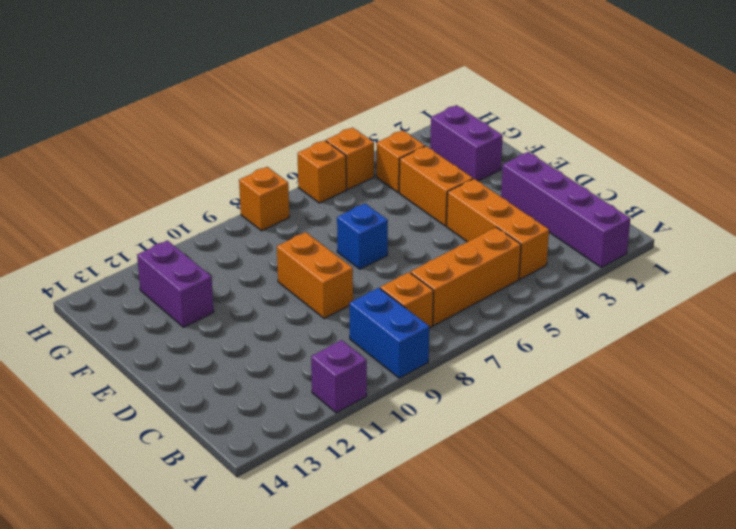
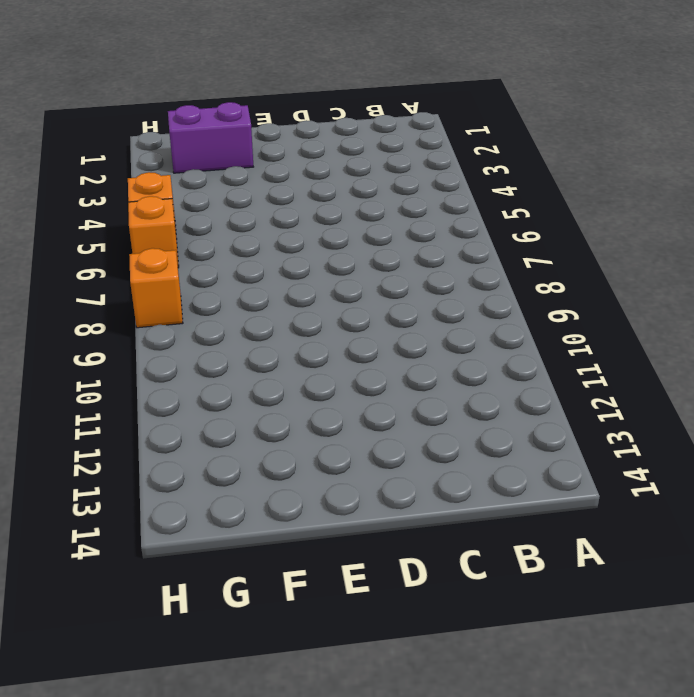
none -> purple 1x4 brick [501,152,630,267]
none -> blue 1x2 brick [350,288,429,378]
none -> purple 1x1 brick [311,340,367,413]

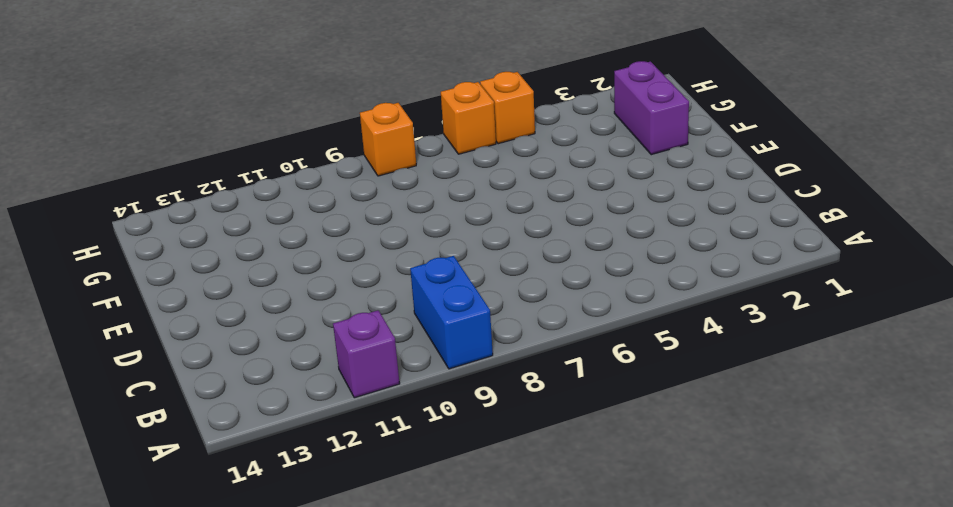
none -> purple 1x4 brick [501,152,630,267]
none -> orange 1x3 brick [447,179,549,279]
none -> orange 1x3 brick [411,227,521,325]

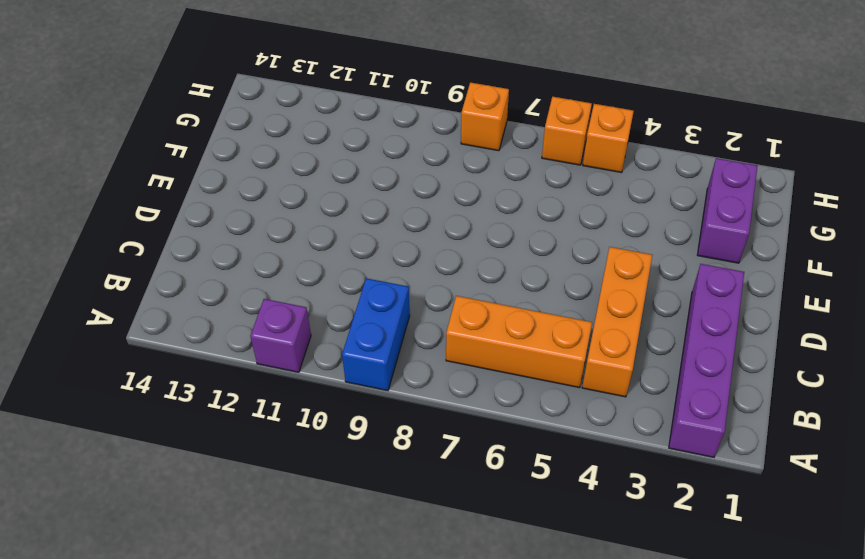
none -> orange 1x1 brick [380,272,433,328]
none -> orange 1x2 brick [277,232,353,318]
none -> orange 1x2 brick [399,146,473,226]

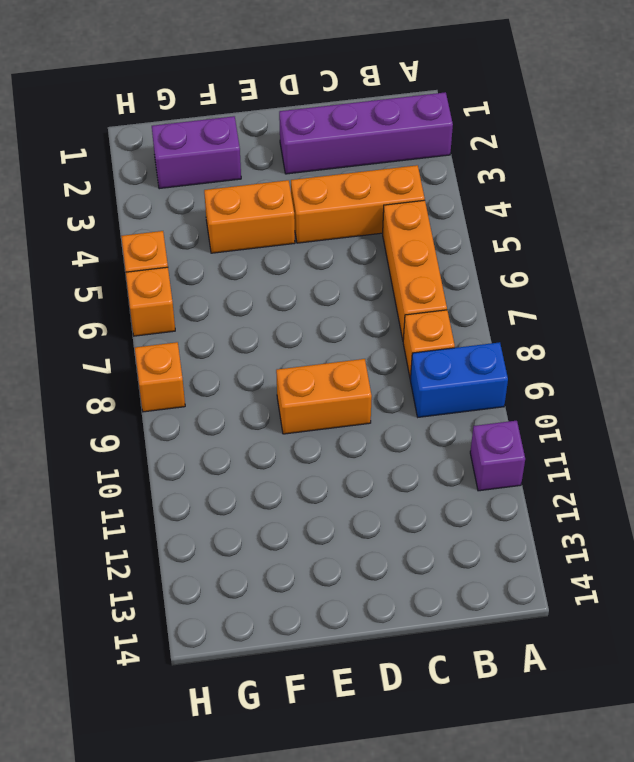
none -> blue 1x1 brick [337,204,388,269]
none -> purple 1x2 brick [137,240,214,327]
none -> orange 1x1 brick [376,130,425,192]

